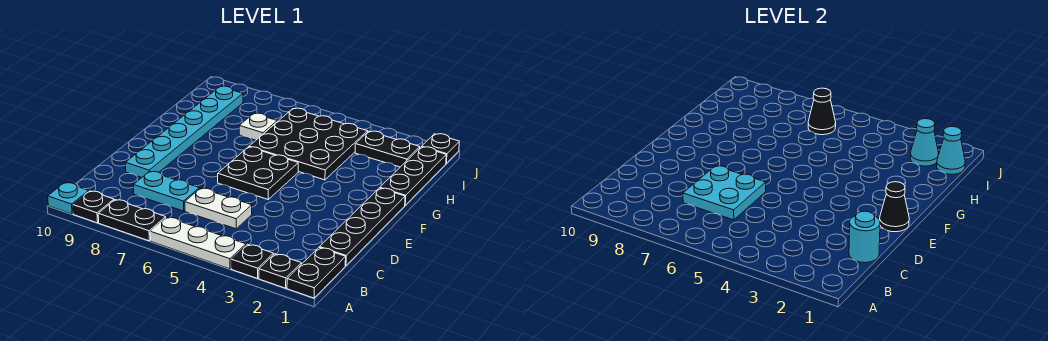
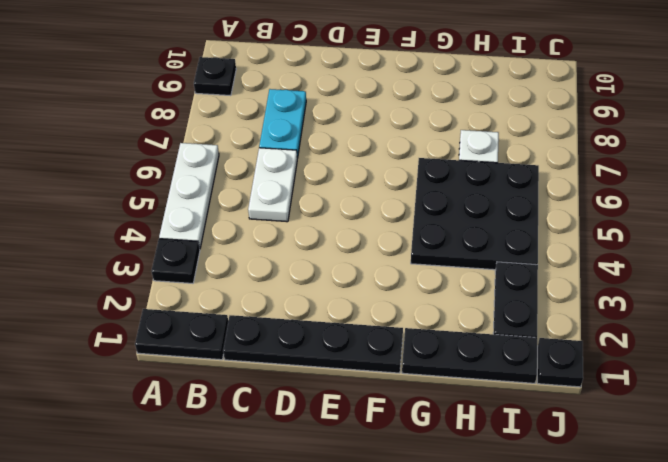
none -> black 1x1 plate [259,254,301,288]
none -> black 1x2 plate [98,200,166,241]
none -> cyan 1x1 plate [48,183,89,214]

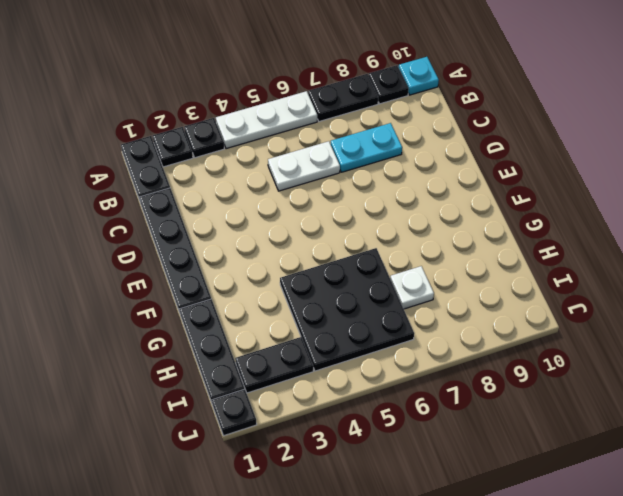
none -> cyan 1x6 plate [125,86,243,177]
none -> black 2x2 plate [218,147,298,199]
none -> cyan 1x1 round brick [849,211,880,263]

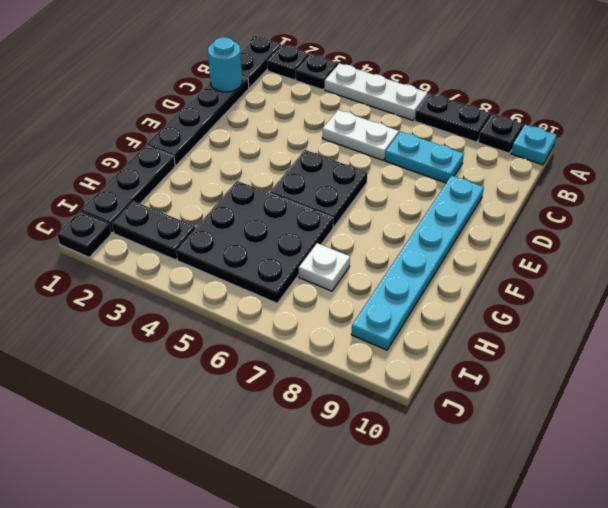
none -> cyan 2x2 plate [683,166,766,220]
none -> black 1x1 cone [880,182,909,232]
none -> cyan 1x1 cone [937,127,965,174]

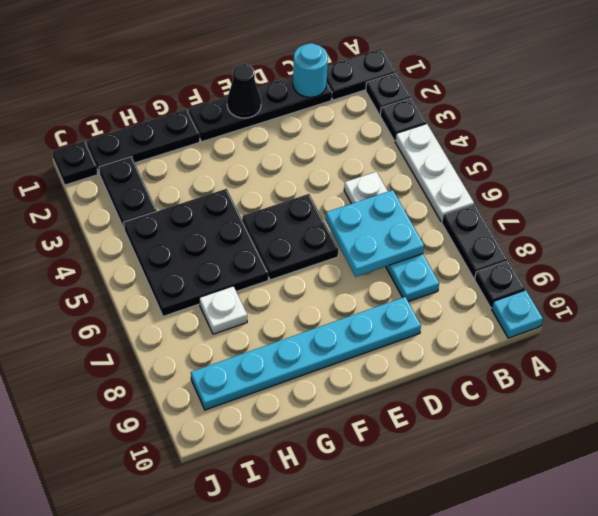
none -> cyan 1x1 cone [937,127,965,174]
none -> cyan 1x1 cone [910,119,938,166]
none -> black 1x1 cone [808,88,836,135]

